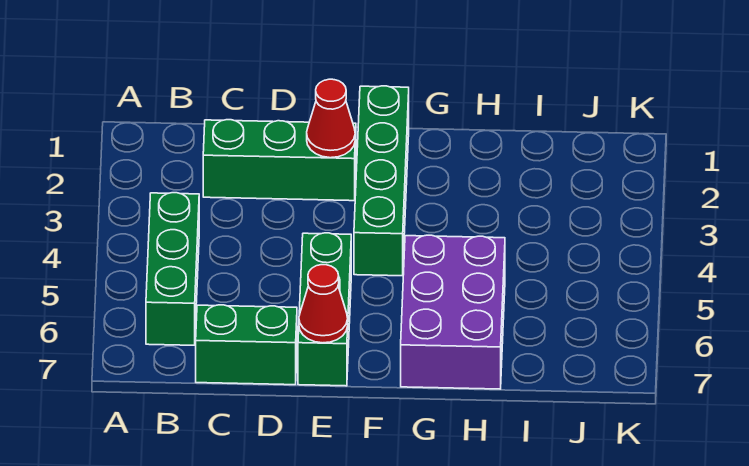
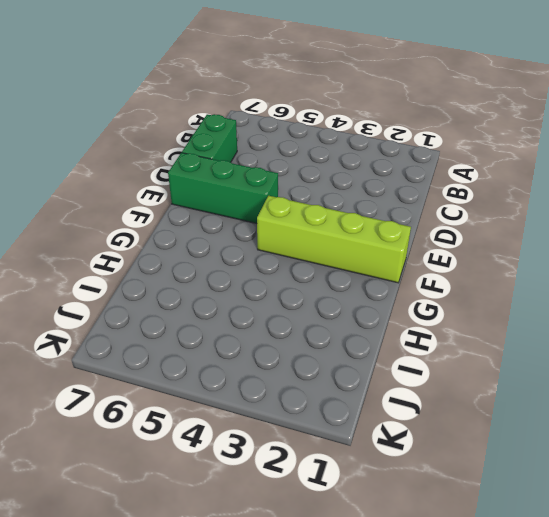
lime 1x4 brick [257,196,411,283] -> green 1x4 brick [354,86,409,276]
none -> green 1x3 brick [146,193,199,345]
none -> green 1x3 brick [203,120,356,201]

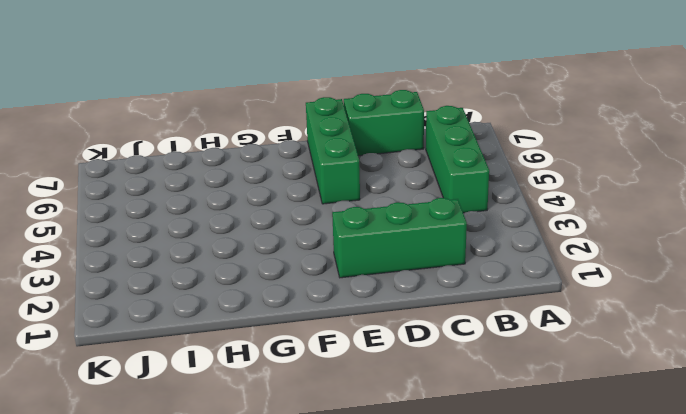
none -> green 1x4 brick [354,86,409,276]
none -> purple 2x3 brick [401,235,505,389]

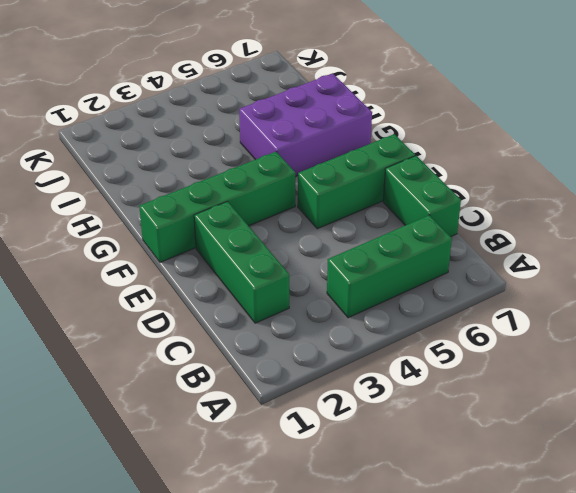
none -> red 1x1 cone [307,79,355,158]
none -> red 1x1 cone [299,265,348,343]

